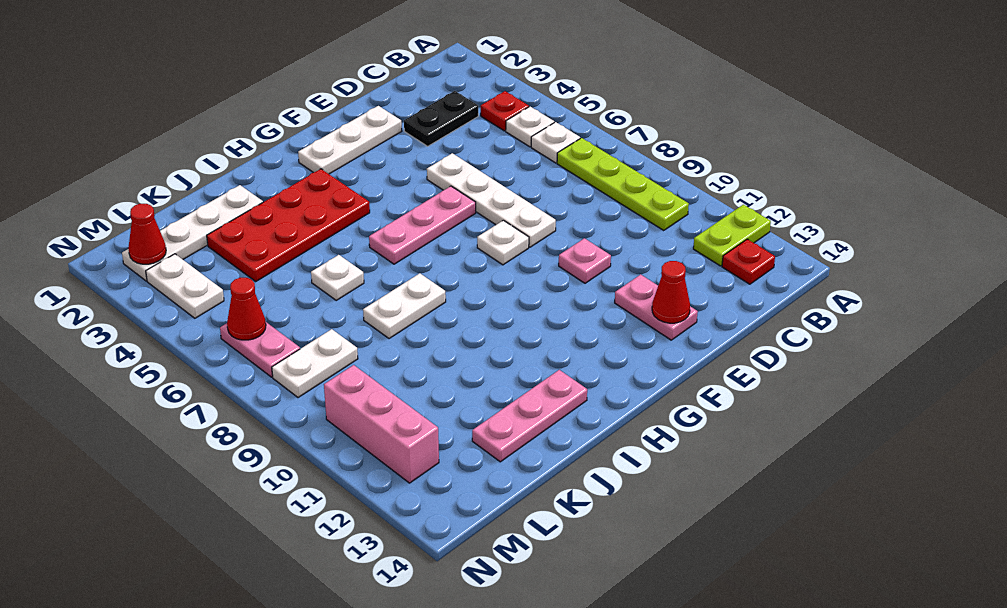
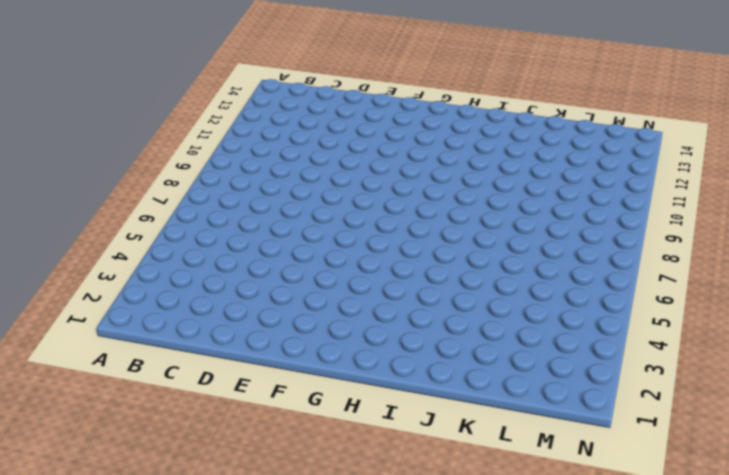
none -> lime 1x2 plate [693,205,771,266]
none -> red 1x1 plate [481,91,529,131]
none -> white 1x1 plate [506,107,554,147]

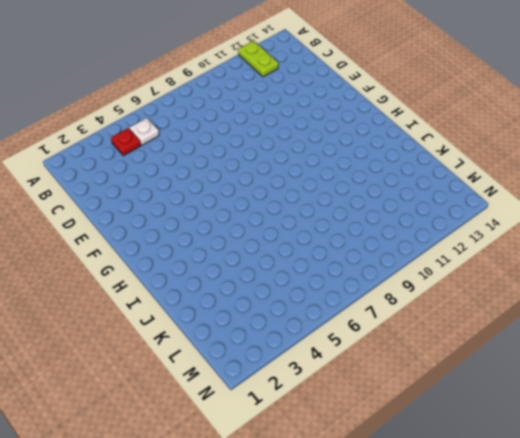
none -> white 1x1 plate [531,122,580,163]
none -> lime 1x4 plate [557,138,689,230]
none -> red 1x1 plate [722,239,775,284]

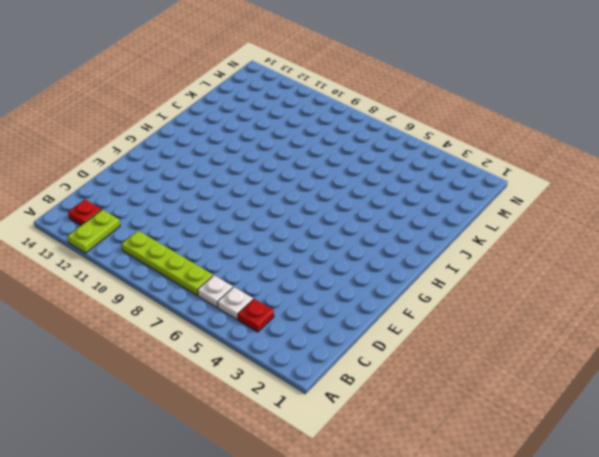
none -> black 1x2 plate [404,91,478,146]
none -> white 1x3 plate [298,106,402,174]
none -> white 1x4 plate [427,153,556,247]

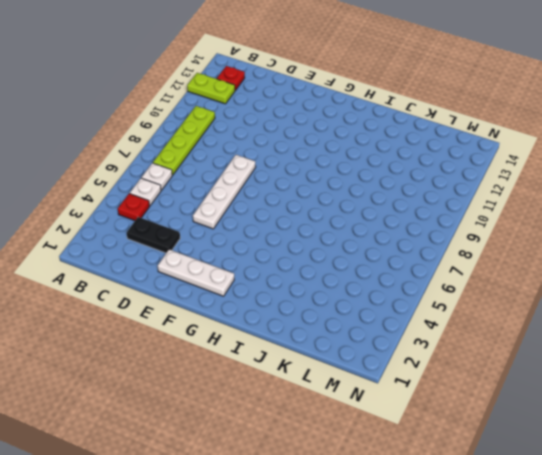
none -> pink 1x1 plate [559,238,611,283]
none -> pink 1x2 plate [615,274,698,340]
none -> pink 1x3 plate [369,186,476,264]

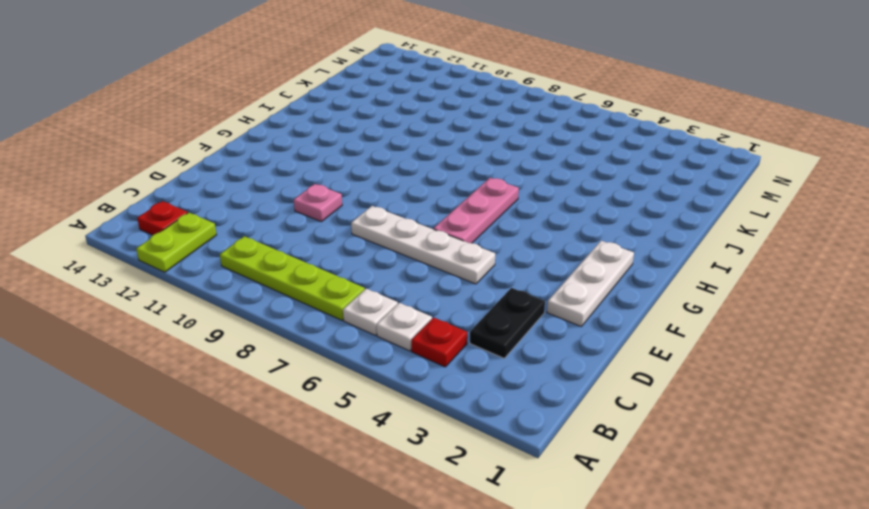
none -> pink 1x2 plate [615,274,698,340]
none -> white 1x1 plate [477,220,529,265]
none -> red 2x4 plate [207,169,370,281]

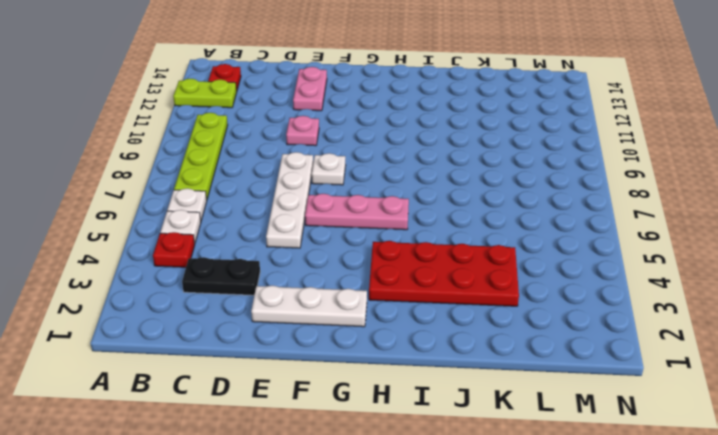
none -> white 1x2 plate [363,273,446,339]
none -> pink 1x3 plate [472,370,587,462]
none -> white 1x4 plate [122,185,263,281]

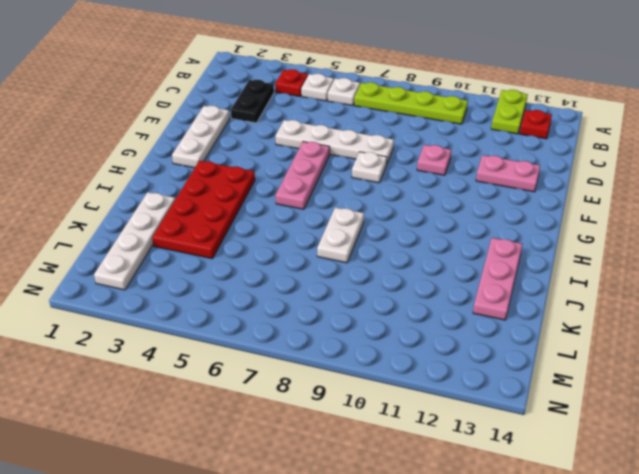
none -> white 1x1 plate [311,255,364,300]
none -> white 1x2 plate [272,329,358,398]
none -> white 1x2 plate [146,254,224,318]

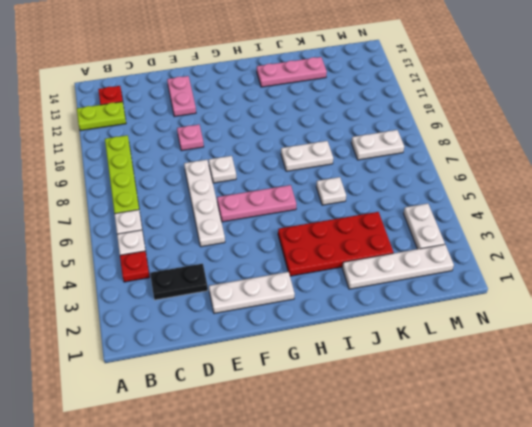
none -> pink 1x2 plate [220,322,300,377]
none -> pink 1x3 brick [324,365,439,483]
none -> red 1x1 cone [652,261,690,323]

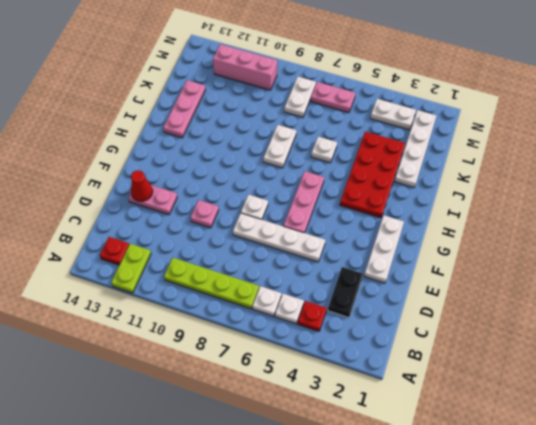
none -> red 1x1 cone [128,204,166,264]
none -> red 1x1 cone [227,278,266,340]

